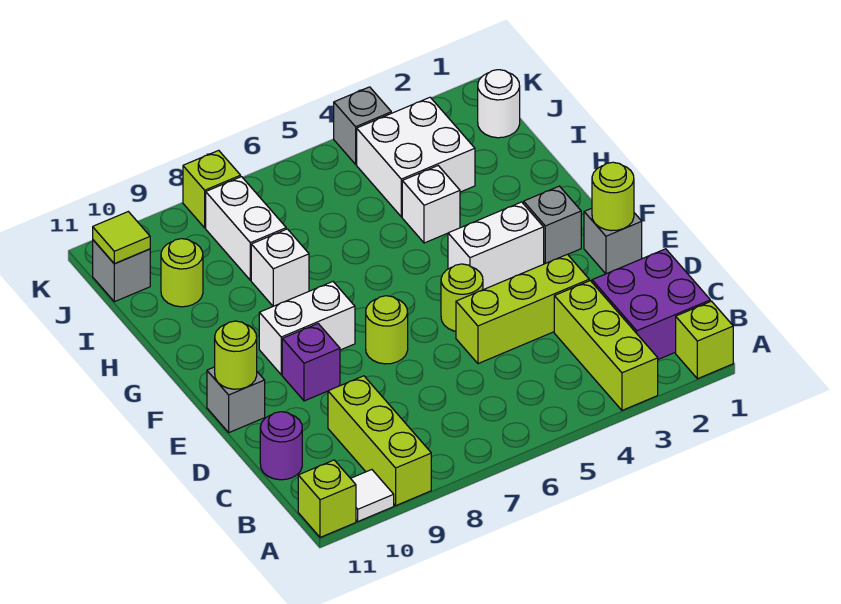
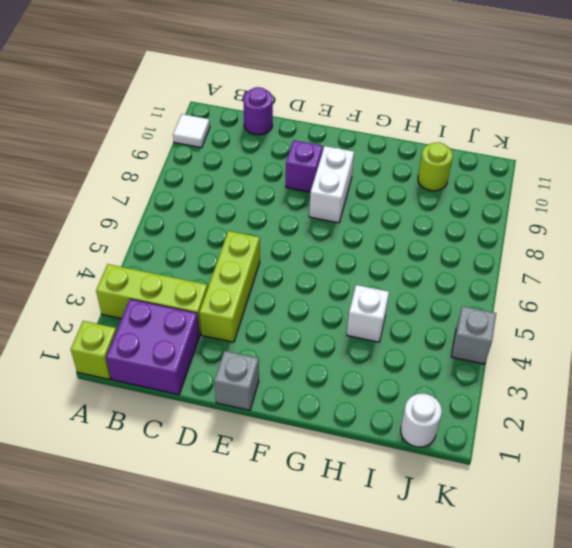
none -> lime 1x3 brick [328,376,431,506]
none -> lime 1x1 brick [298,460,356,537]
none -> lime 1x1 round brick [441,264,483,331]

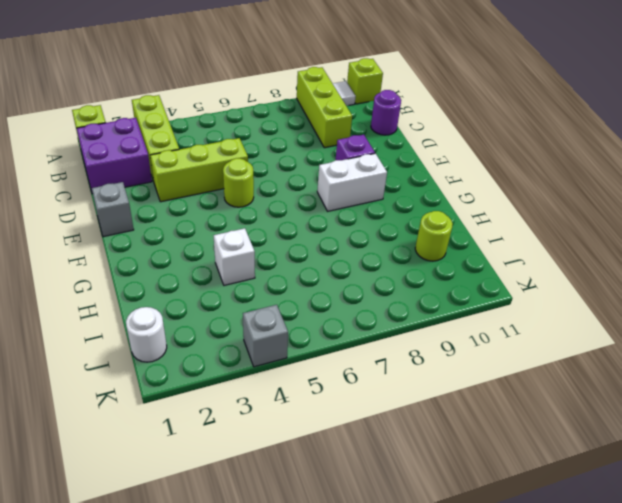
none -> lime 1x1 round brick [366,296,408,364]
none -> grey 1x1 brick [207,367,265,432]
none -> grey 1x1 brick [524,186,581,263]

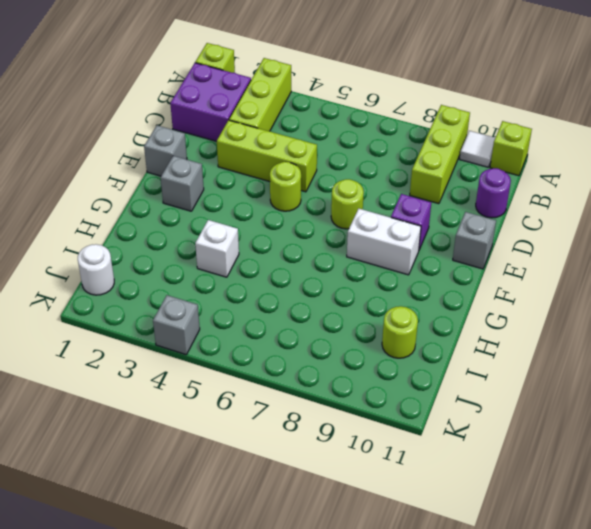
none -> white 1x2 brick [448,202,544,290]
none -> white 1x1 brick [251,229,309,306]
none -> white 2x2 brick [357,97,475,217]

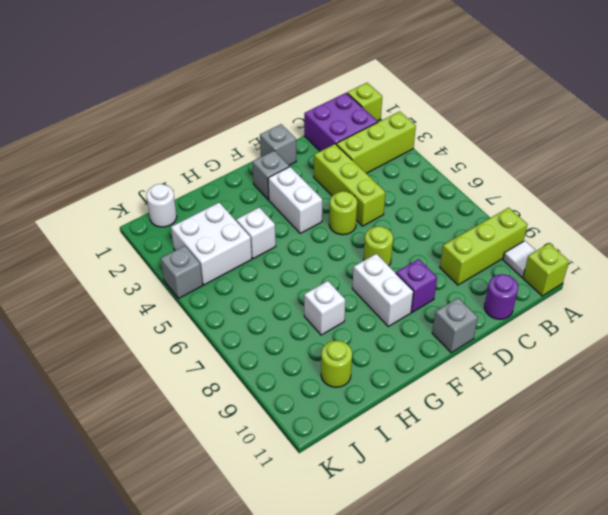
none -> white 1x2 brick [206,177,286,280]
none -> grey 1x1 brick [93,240,150,302]
none -> lime 1x1 brick [183,150,241,228]

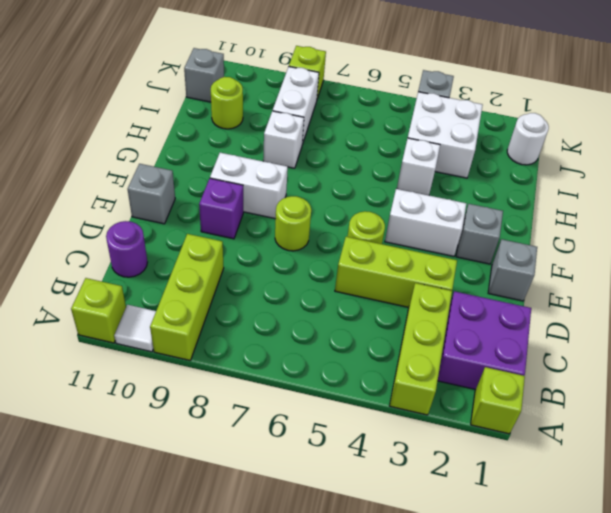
none -> lime 1x1 round brick [592,162,634,231]
none -> lime 1x1 round brick [215,321,257,389]
none -> lime 1x1 tile [93,212,150,264]

